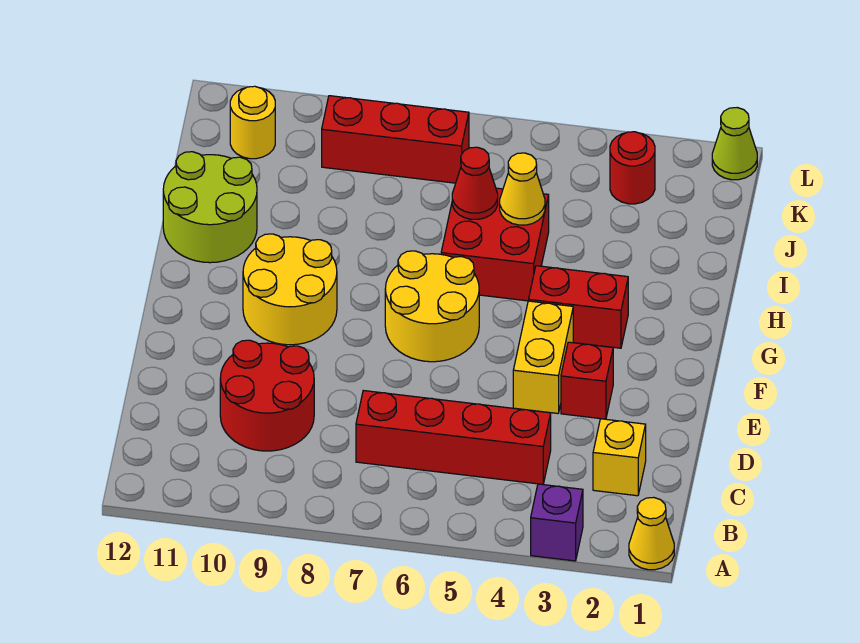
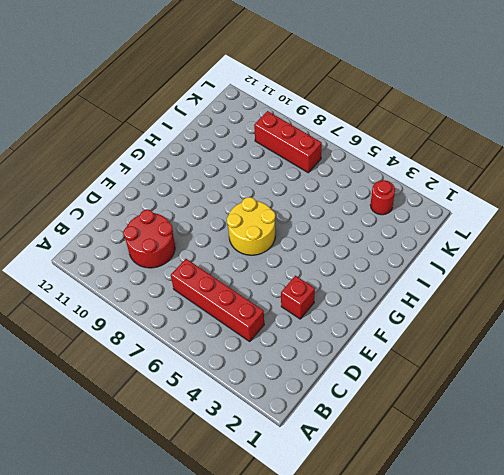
none -> yellow 1x1 cone [629,497,674,570]
none -> purple 1x1 brick [531,484,583,561]
none -> yellow 1x1 brick [593,419,646,496]

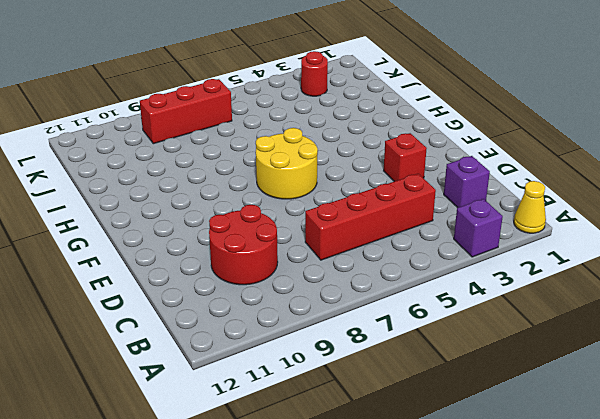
purple 1x1 brick [444,156,490,208] -> yellow 1x1 brick [593,419,646,496]
none -> yellow 1x2 brick [513,301,573,413]
none -> yellow 2x2 round brick [243,234,337,345]
none -> red 1x2 brick [529,266,628,348]

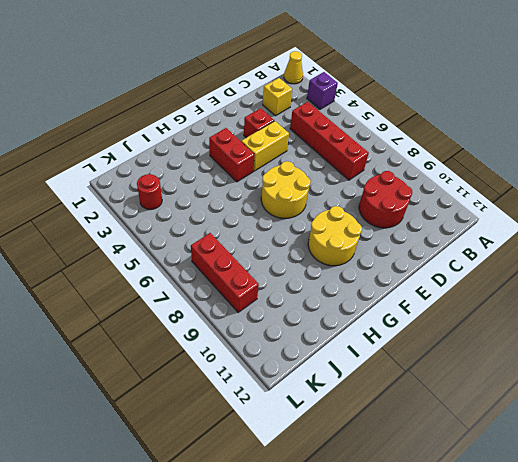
none -> red 2x2 brick [441,188,549,301]
none -> lime 2x2 round brick [163,152,257,263]
none -> yellow 1x1 round brick [230,86,275,159]

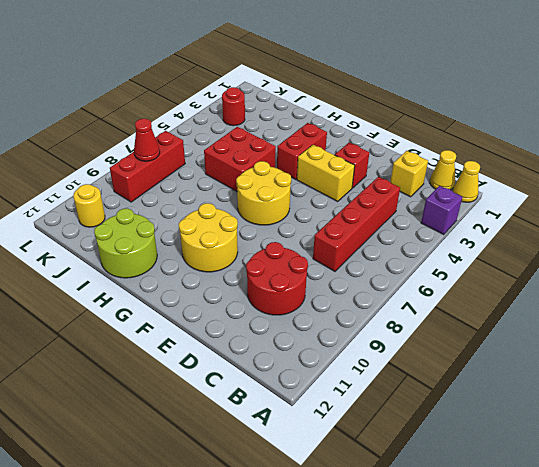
yellow 1x1 cone [430,150,456,190] -> yellow 1x1 cone moved to [500,153,545,225]
red 1x1 cone [134,119,160,161] -> red 1x1 cone moved to [452,147,498,219]
none -> lime 1x1 cone [712,108,757,180]

